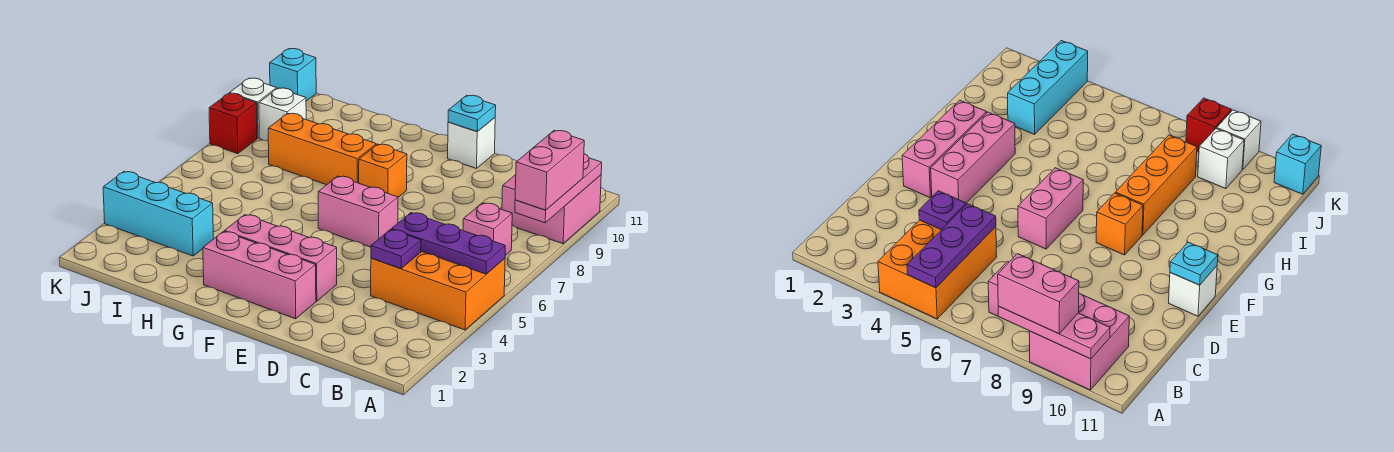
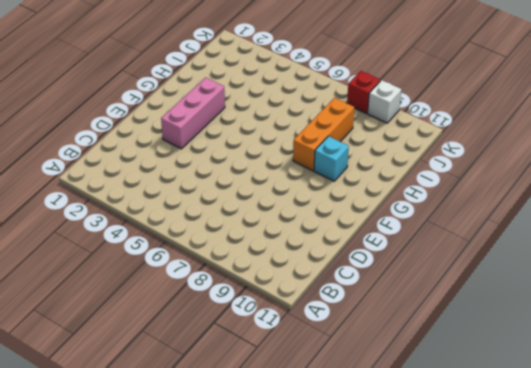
cyan 1x1 brick [314,136,349,181] -> cyan 1x1 brick moved to [270,49,316,101]
none -> orange 2x3 brick [371,251,505,330]
none -> pink 2x2 brick [502,175,601,244]
none -> pink 1x1 brick [463,203,512,256]

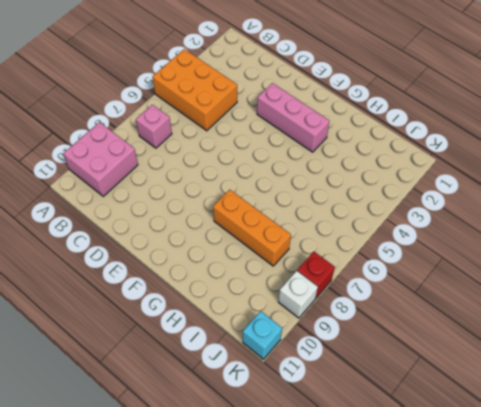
none -> pink 1x3 brick [203,231,316,319]
none -> pink 1x2 brick [318,176,398,247]
none -> white 1x1 brick [448,118,495,169]

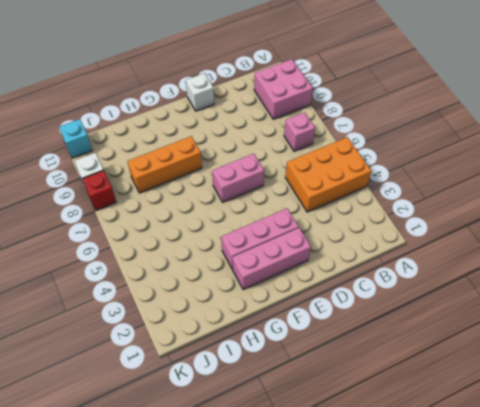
none -> orange 1x1 brick [359,144,407,197]
none -> cyan 1x3 brick [103,172,213,256]
none -> white 1x1 brick [259,88,306,141]

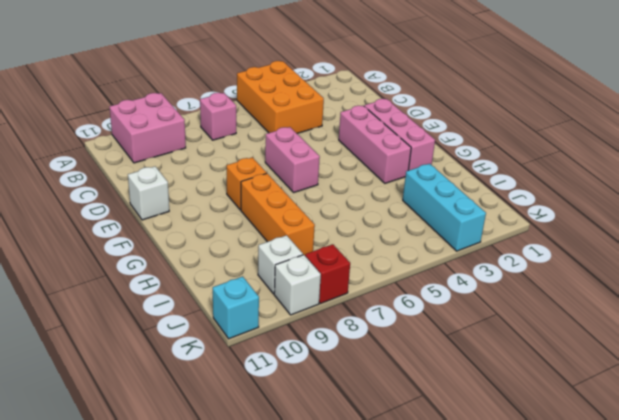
none -> purple 1x3 plate [392,213,505,274]
none -> pink 1x3 plate [515,154,602,223]
none -> purple 1x1 plate [371,229,421,269]

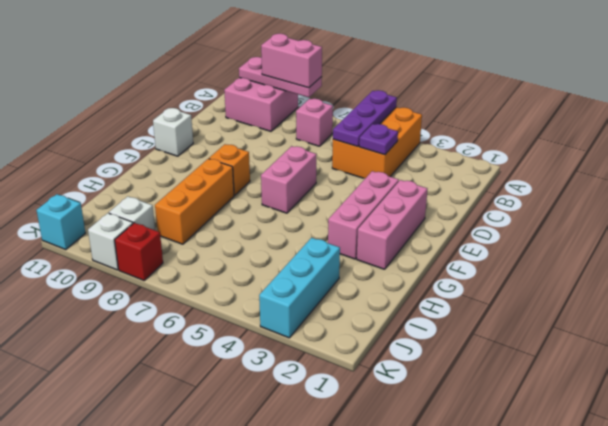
none -> cyan 1x1 plate [448,95,496,132]

